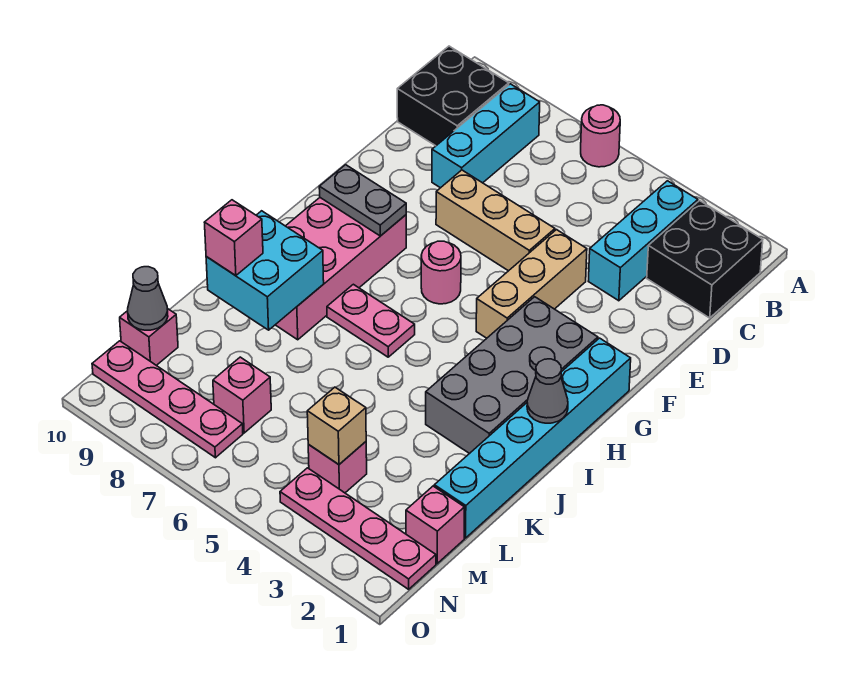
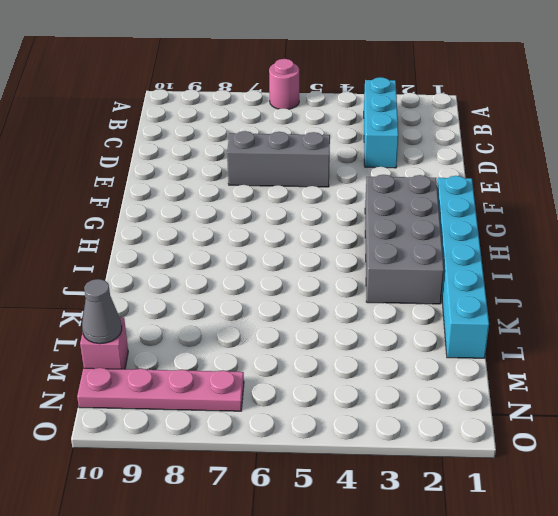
grey 1x3 brick [227,131,330,187] -> tan 1x3 brick [436,170,555,271]
none -> black 2x2 brick [647,201,763,318]
none -> cyan 1x3 brick [432,84,540,188]
none -> black 2x2 brick [397,46,509,146]

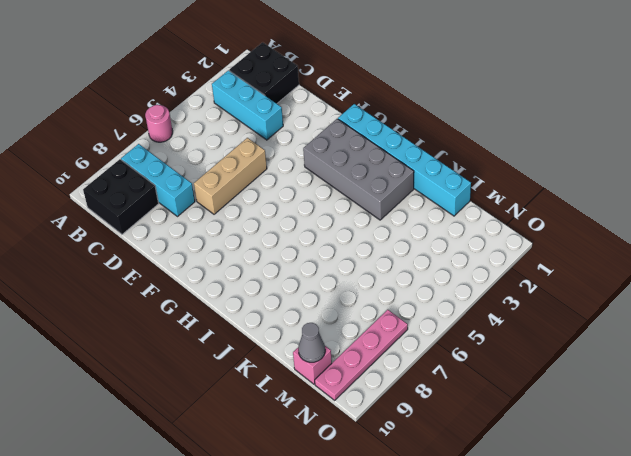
none -> tan 1x3 brick [476,230,587,338]
none -> pink 1x1 round brick [421,241,461,304]
none -> pink 2x4 brick [276,198,406,340]

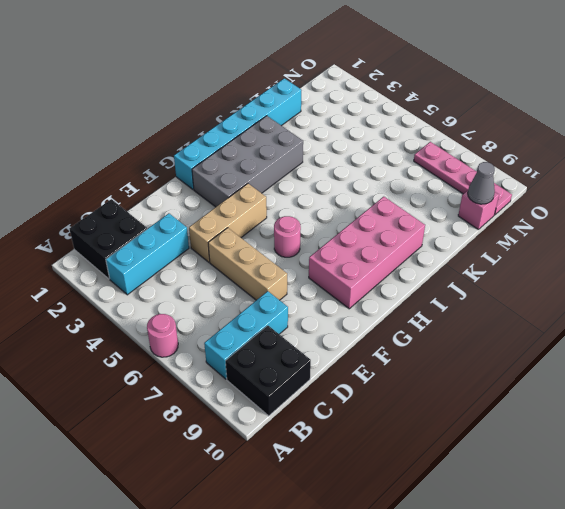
none -> pink 1x2 plate [327,284,415,357]
none -> pink 1x1 brick [406,486,465,564]
none -> pink 1x1 brick [308,442,367,493]

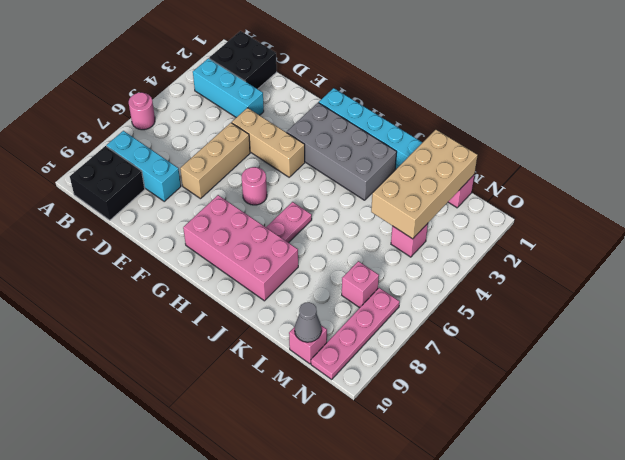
tan 2x4 brick [371,130,478,239] -> tan 1x1 brick [307,387,366,465]
none -> pink 1x4 plate [280,468,436,589]
none -> grey 1x2 plate [319,165,406,236]
none -> grey 1x1 cone [527,359,568,423]

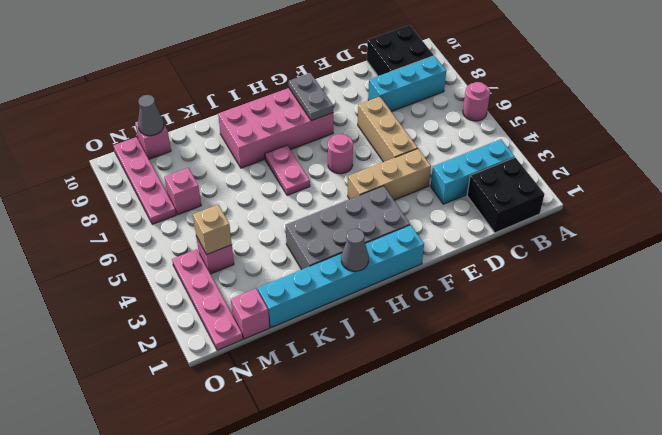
none -> cyan 2x2 brick [206,211,324,330]
none -> pink 1x1 brick [204,200,263,276]

